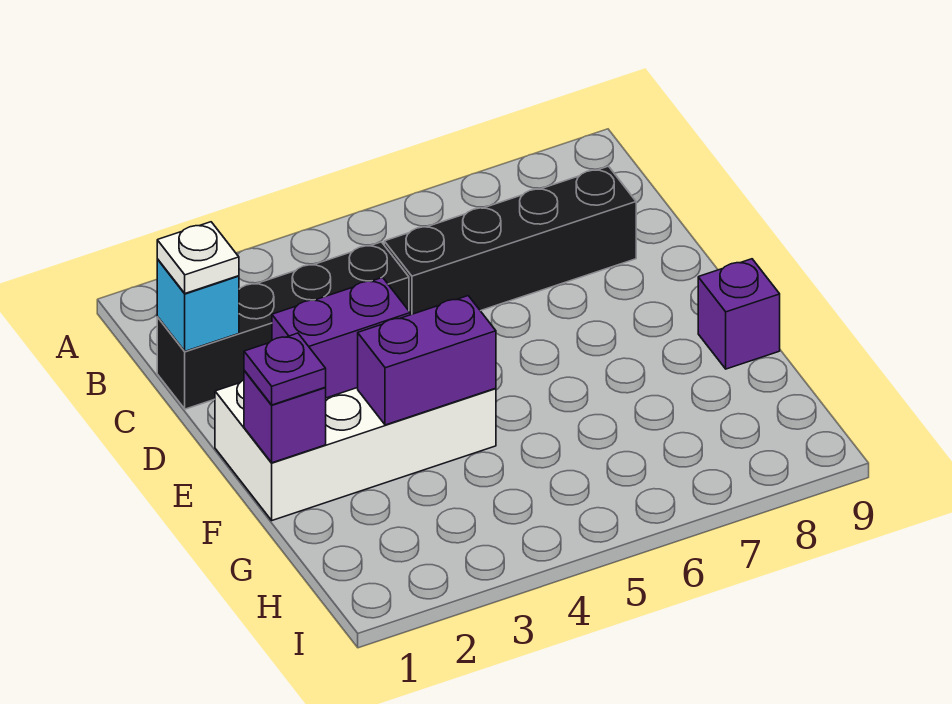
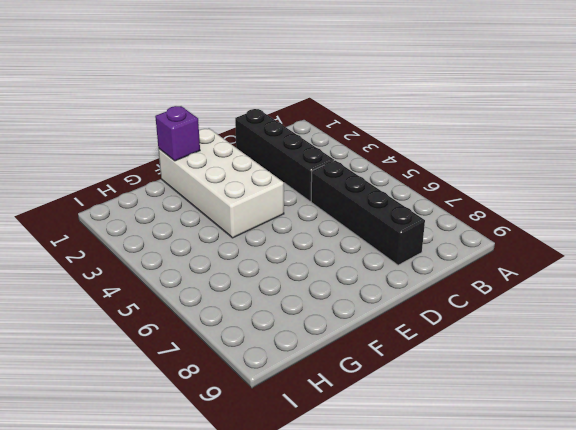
none -> purple 1x1 brick [698,259,780,369]
none -> cyan 1x1 brick [157,259,239,351]

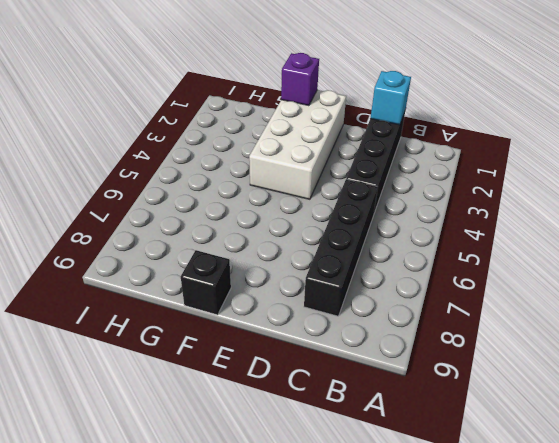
black 1x1 brick [181,250,231,315] -> purple 1x1 brick [698,259,780,369]
none -> purple 1x2 brick [272,277,410,398]
none -> purple 1x2 brick [358,296,496,425]

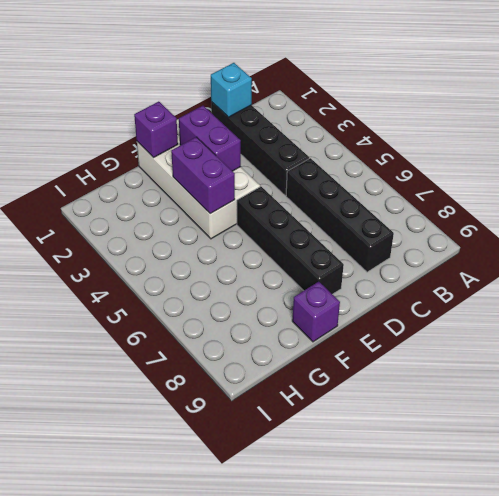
black 1x4 brick [237,187,344,294] -> none
none -> white 1x1 plate [157,222,239,293]
none -> purple 1x1 plate [244,333,326,405]

